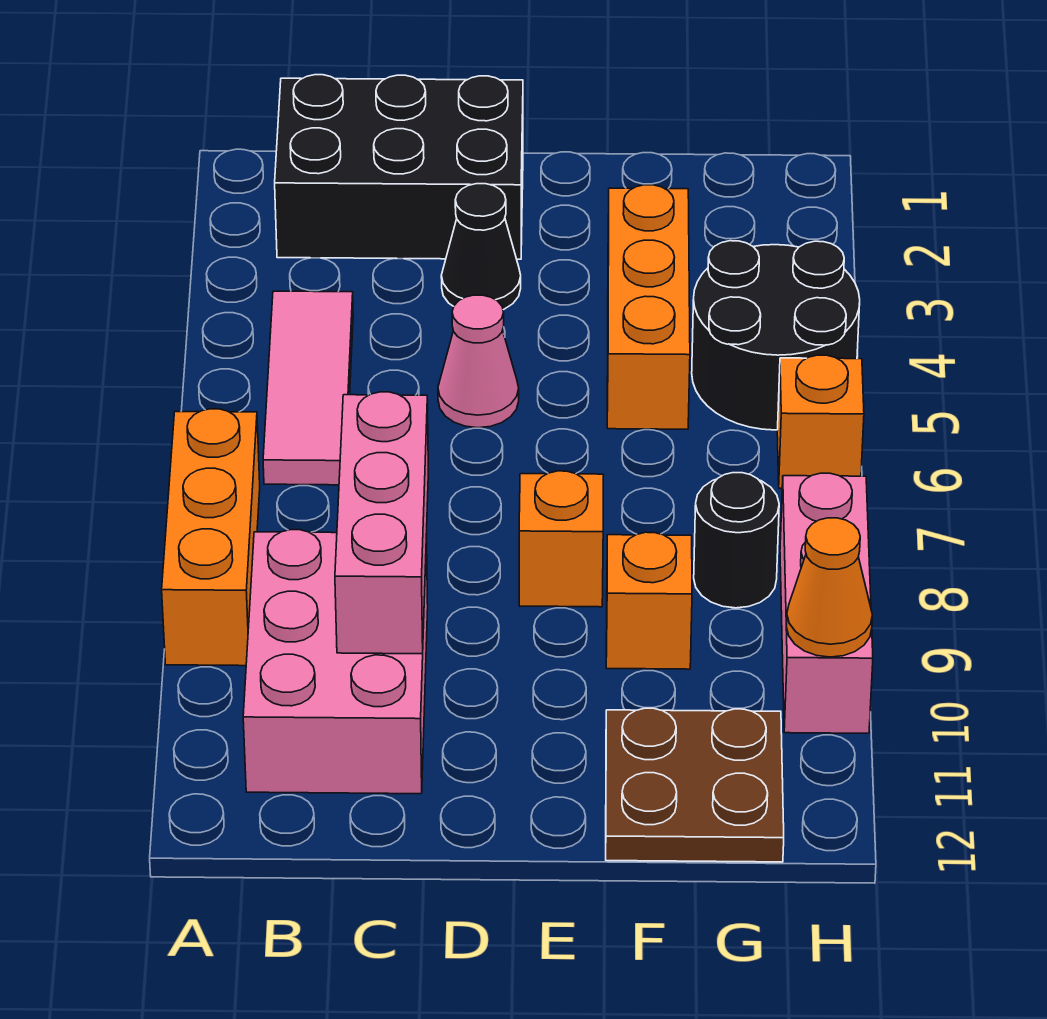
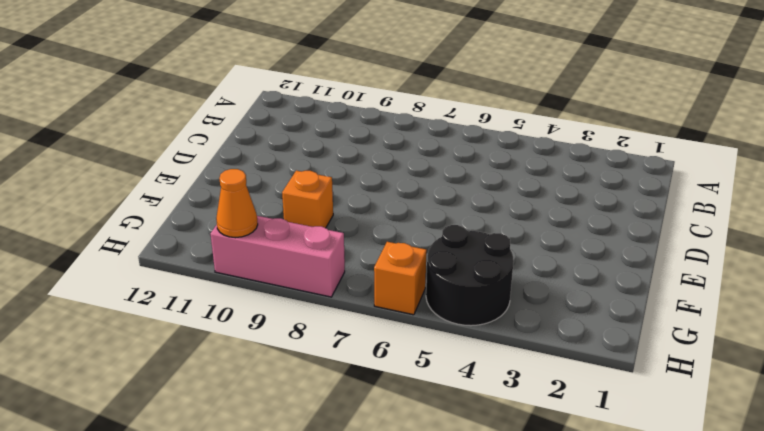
none -> orange 1x3 brick [162,409,260,666]
none -> black 2x3 brick [275,75,523,259]
none -> pink 1x3 tile [263,291,353,485]

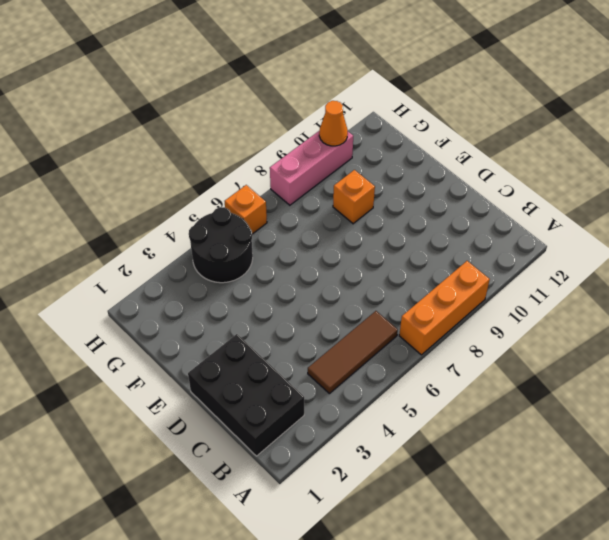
brown 1x3 tile [308,311,398,394] -> pink 1x3 tile [263,291,353,485]
none -> pink 2x3 brick [243,530,428,794]
none -> black 1x1 cone [441,184,521,310]
none -> pink 1x1 cone [438,295,519,428]

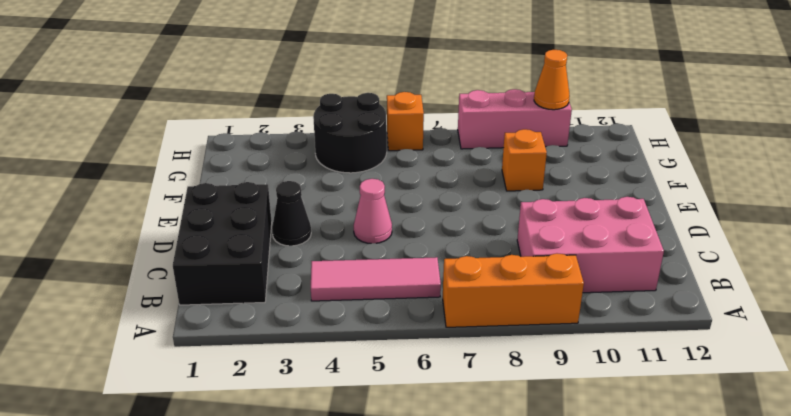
none -> orange 1x1 brick [519,471,604,607]
none -> orange 1x3 brick [607,185,690,429]
none -> brown 2x2 plate [606,708,784,862]

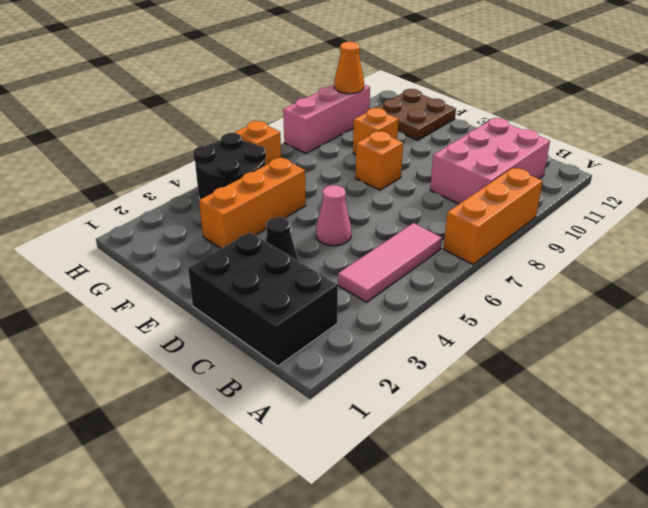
none -> black 1x1 round brick [694,473,779,608]
none -> pink 1x3 brick [335,392,428,654]

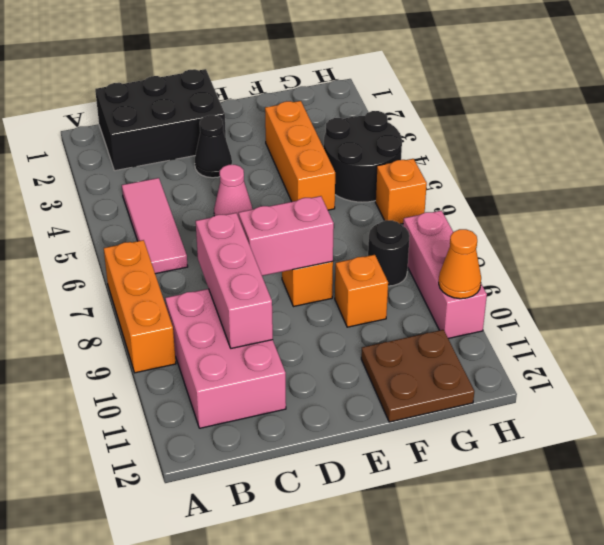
pink 1x2 brick [239,196,334,276] -> none

